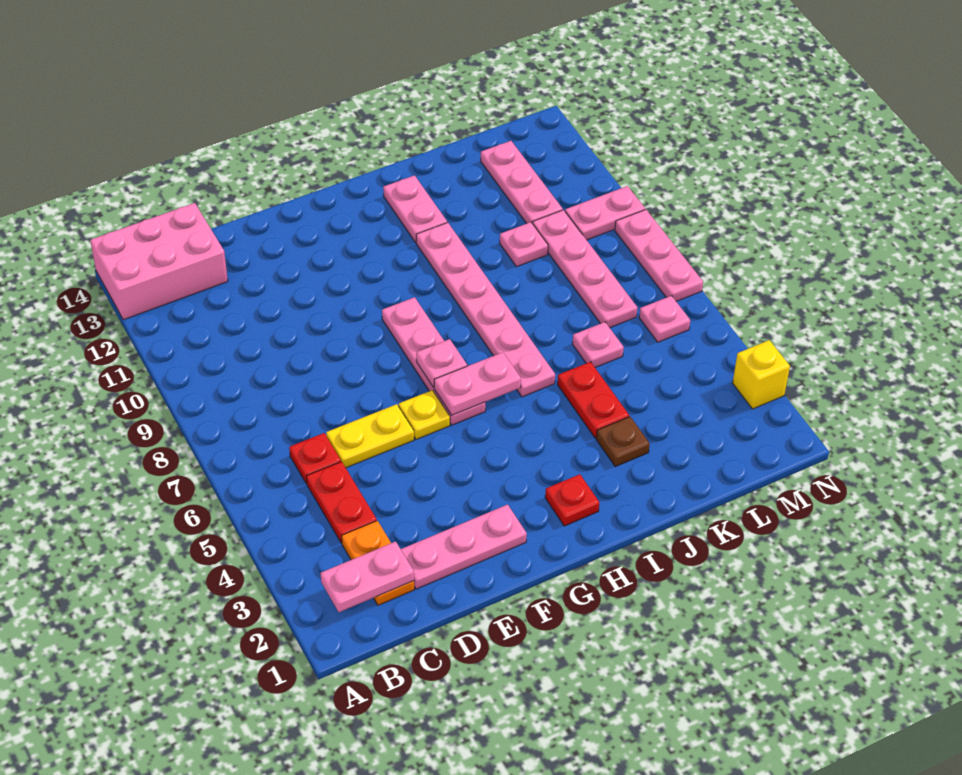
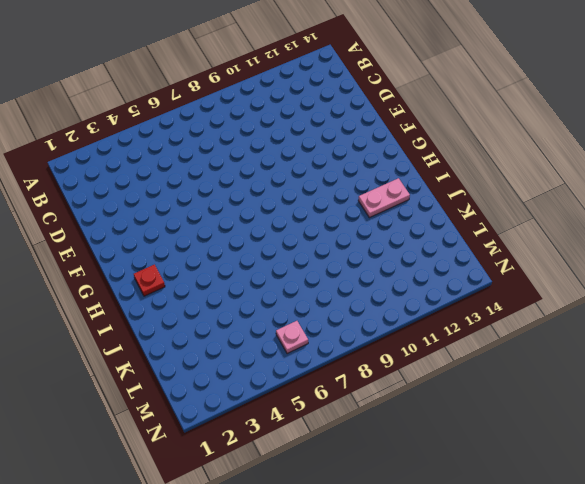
none -> pink 2x3 brick [90,203,228,320]
none -> orange 1x2 plate [342,521,414,605]
none -> red 1x2 plate [306,462,377,543]

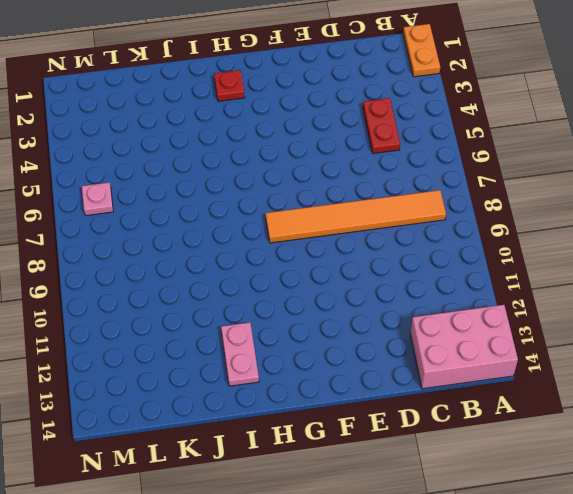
orange 1x2 plate [403,24,440,77] -> orange 1x2 plate moved to [342,521,414,605]
orange 1x6 tile [266,190,446,243] -> pink 1x4 plate [382,297,485,425]
none -> red 1x1 plate [289,433,341,484]
none -> pink 1x3 plate [401,504,527,589]
none -> yellow 1x2 plate [326,404,414,468]

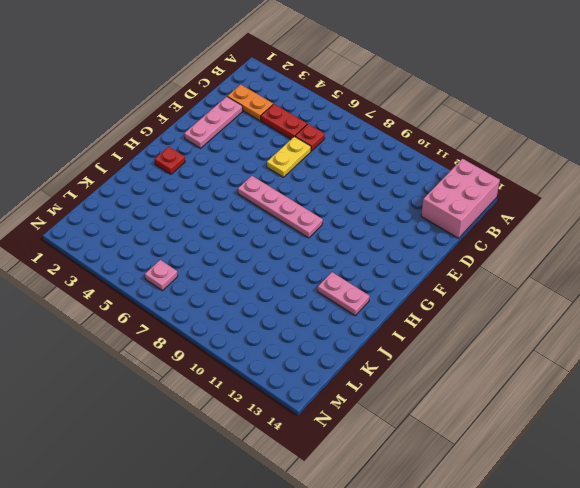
none -> yellow 1x1 plate [399,390,450,439]
none -> pink 1x6 plate [416,222,555,397]
none -> brown 1x1 plate [596,417,650,467]

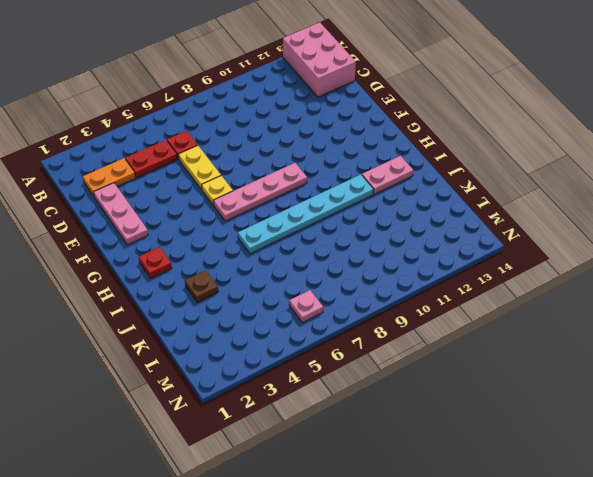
cyan 1x6 plate [238,174,374,254] -> pink 1x6 plate [416,222,555,397]
none -> red 1x2 plate [557,362,629,438]
none -> pink 1x1 plate [572,322,624,367]
none -> pink 1x1 plate [500,222,548,267]

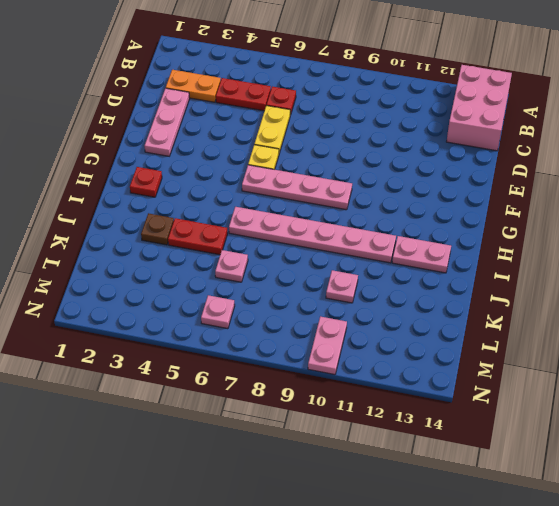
none -> pink 1x4 plate [533,210,637,328]
none -> pink 1x3 plate [481,141,563,224]
none -> yellow 1x1 brick [733,340,790,409]

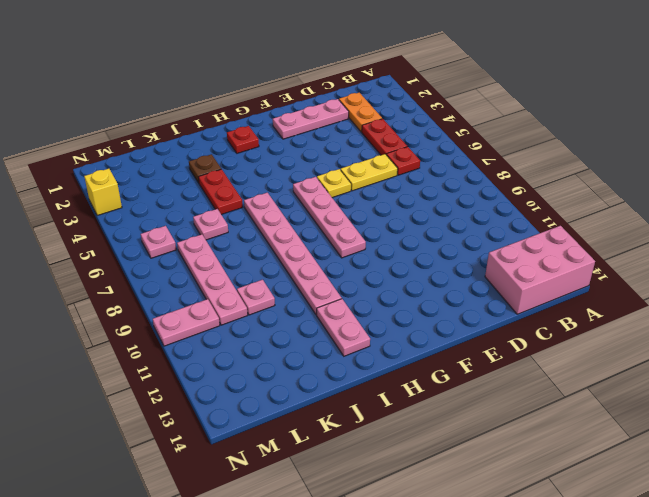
none -> pink 1x3 plate [481,141,563,224]
none -> pink 1x3 plate [615,210,703,301]
none -> pink 1x2 plate [321,541,414,612]

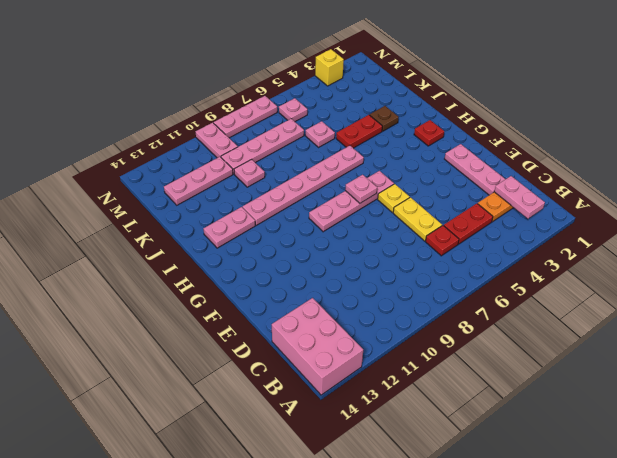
none -> pink 1x2 plate [434,352,521,415]

